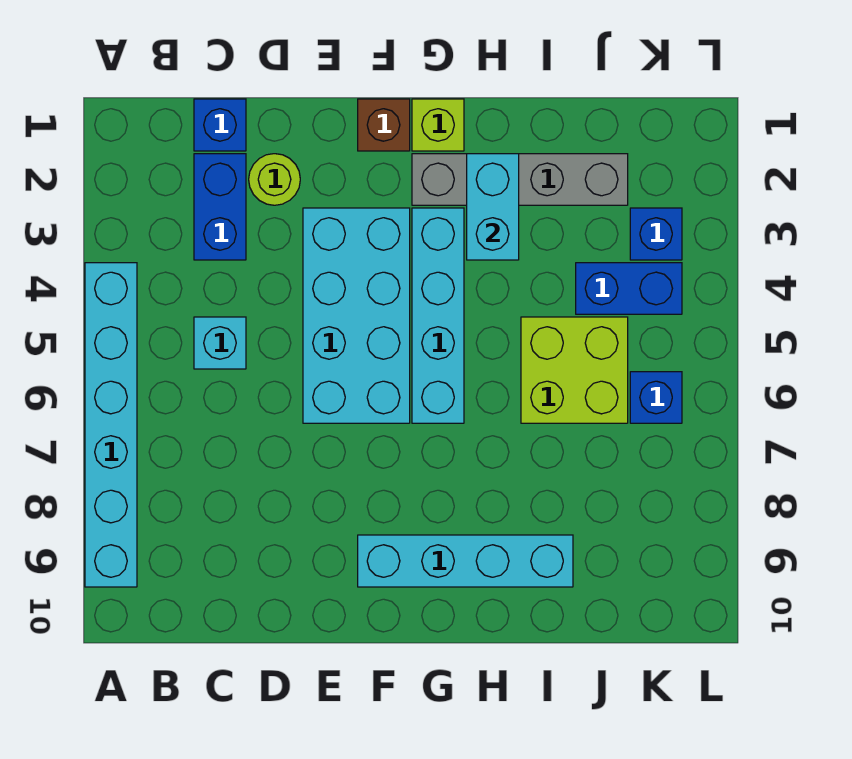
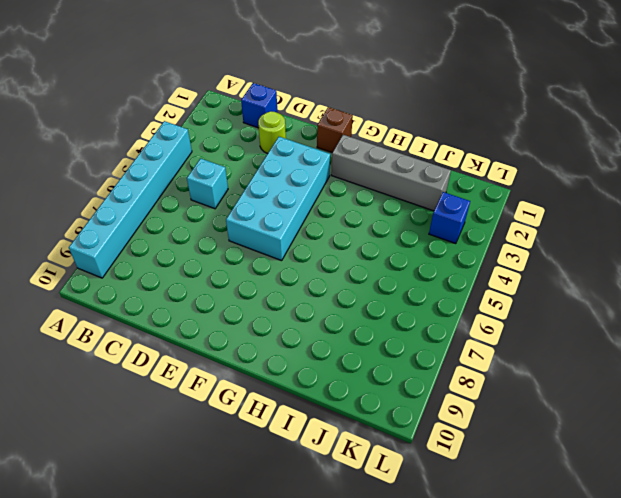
none -> blue 1x2 brick [194,154,246,260]
none -> cyan 1x4 brick [358,535,573,587]
none -> lime 1x1 brick [412,99,464,151]

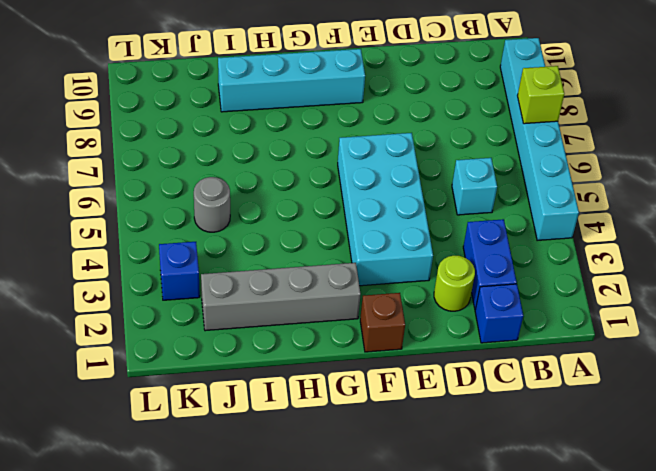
lime 1x1 brick [517,66,564,124] -> lime 1x1 brick moved to [412,99,464,151]
grey 1x1 round brick [194,177,230,232] -> lime 2x2 brick [521,317,628,423]
none -> cyan 1x4 brick [412,208,464,423]
none -> blue 1x2 brick [576,263,682,314]
none -> blue 1x1 brick [630,372,682,423]

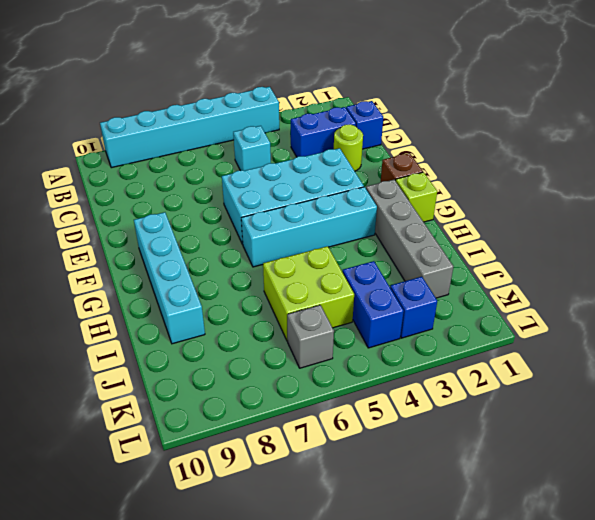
grey 1x1 brick [287,305,334,368] -> blue 1x1 brick [630,372,682,423]
none -> cyan 1x2 brick [467,154,519,260]

